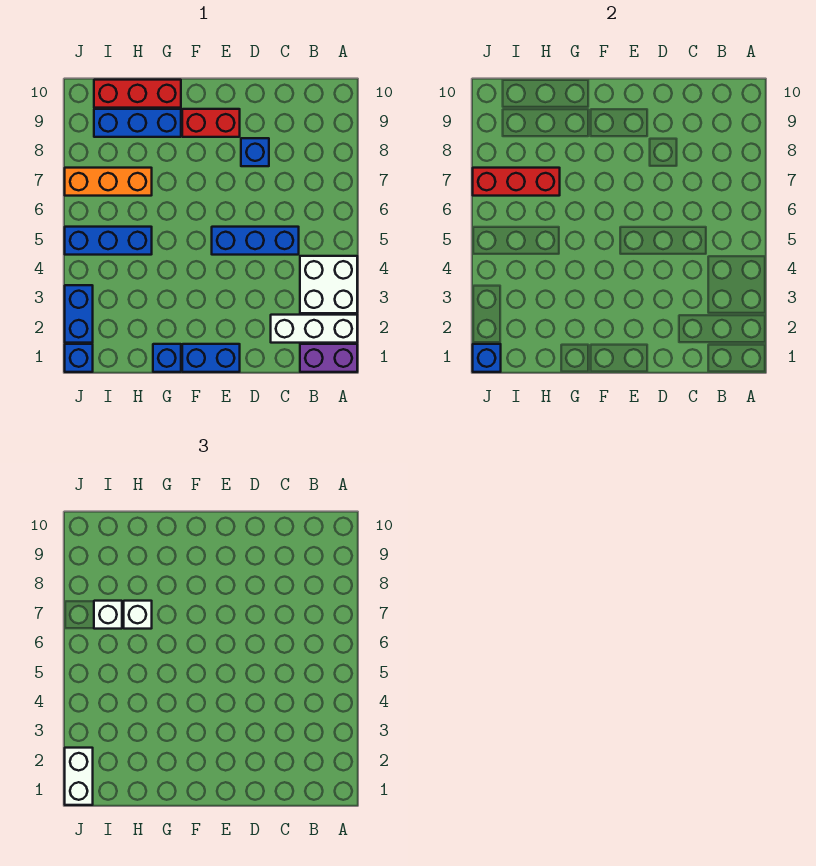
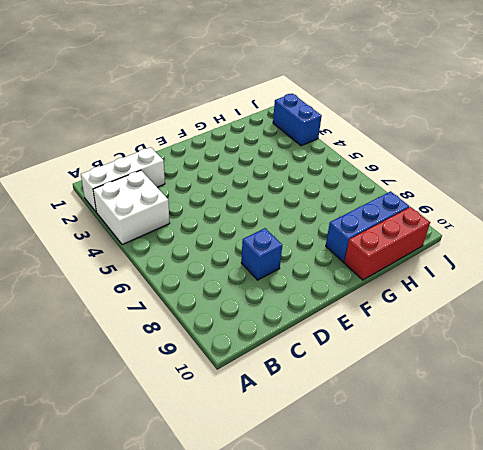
none -> purple 1x2 brick [300,344,357,372]
none -> blue 1x3 brick [212,227,299,255]
none -> blue 1x2 brick [182,344,240,372]

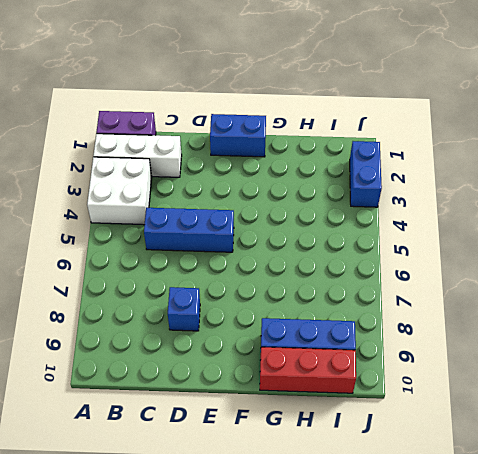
none -> red 1x2 brick [182,109,240,137]
none -> blue 1x1 brick [153,344,181,372]
none -> blue 1x3 brick [65,227,152,255]

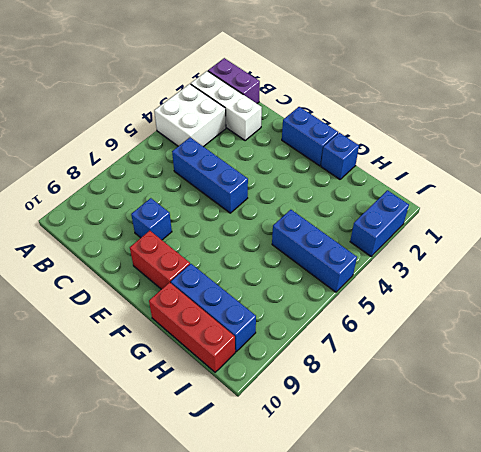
none -> orange 1x3 brick [65,168,152,196]
none -> blue 1x1 brick [65,344,93,372]
none -> red 1x3 brick [473,168,560,196]

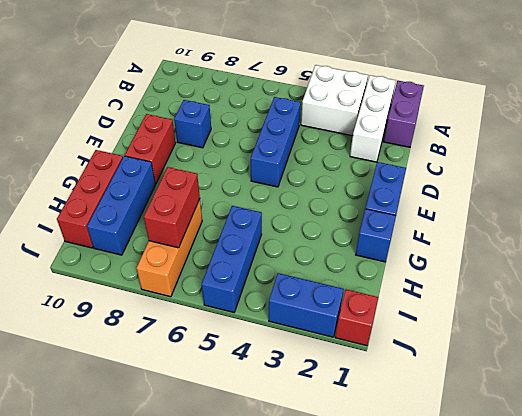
red 1x2 brick [144,167,200,248] -> red 1x3 brick [473,168,560,196]
red 1x1 brick [335,289,378,346] -> blue 1x1 brick [65,344,93,372]
none -> blue 1x1 brick [473,344,501,372]
none -> white 1x1 brick [124,601,152,629]
none -> white 1x1 brick [94,601,122,629]

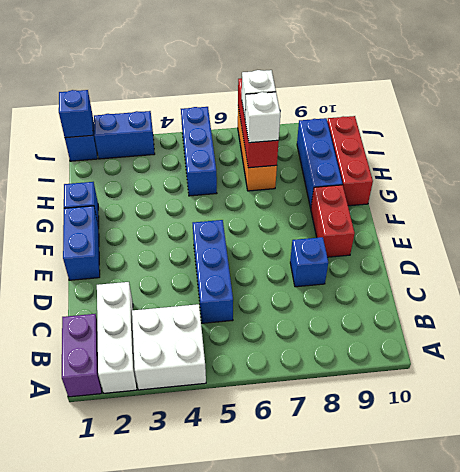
none -> white 1x2 brick [65,748,93,805]

